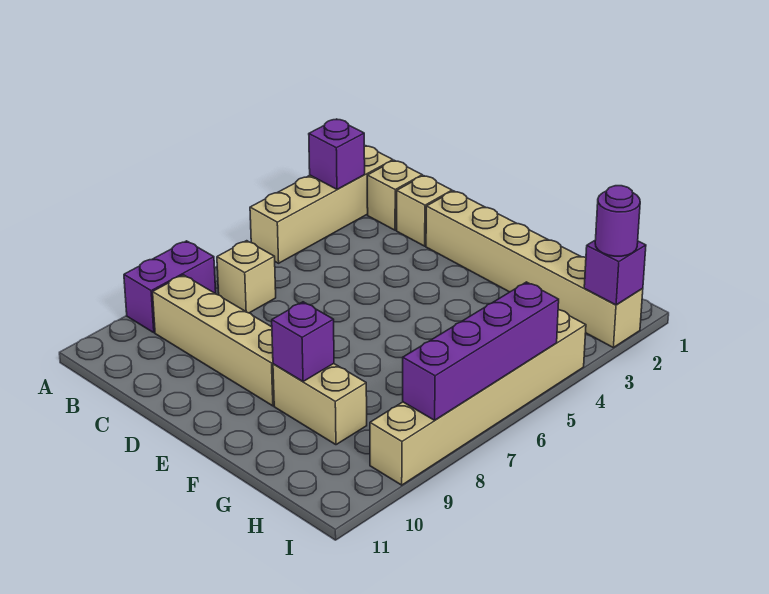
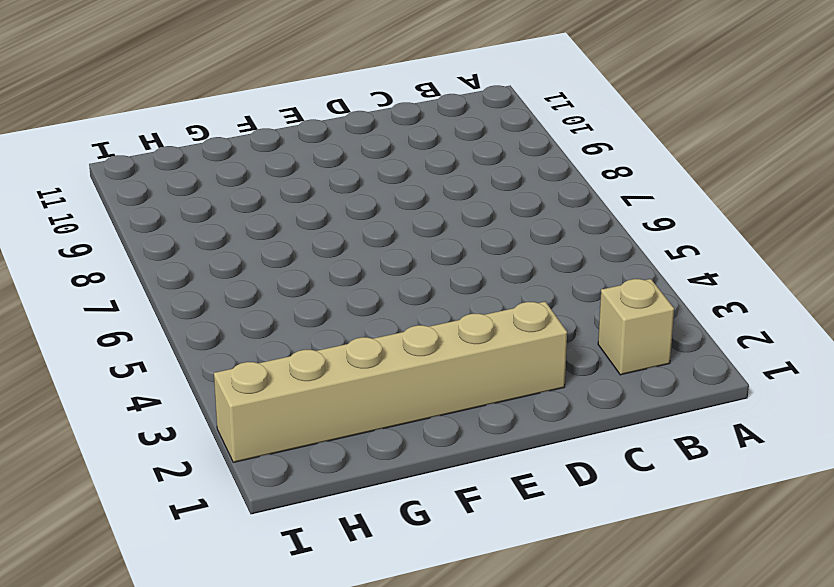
none -> tan 1x4 brick [250,146,393,263]
none -> purple 1x2 brick [124,241,216,332]
none -> tan 1x1 brick [217,241,276,313]

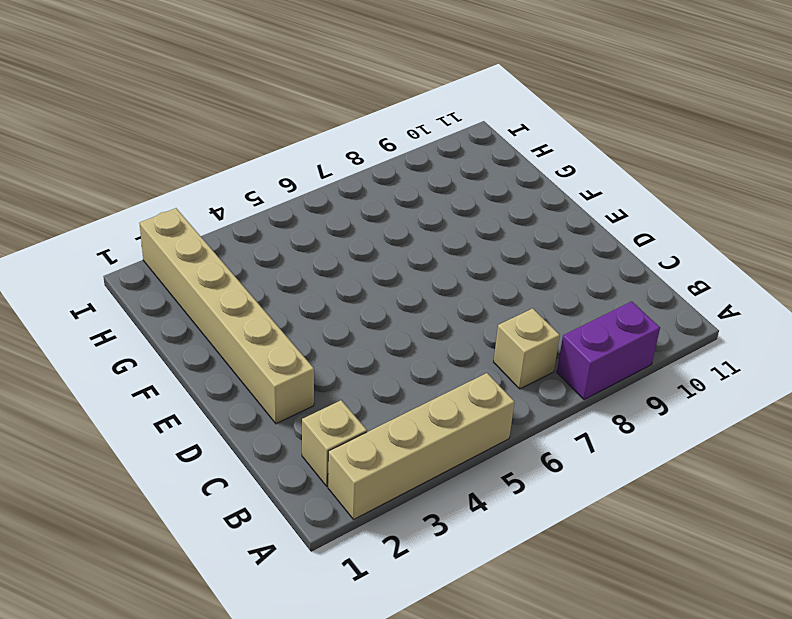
none -> tan 1x4 brick [153,275,274,406]
none -> tan 1x1 brick [397,176,452,246]
none -> tan 1x2 brick [273,364,367,445]

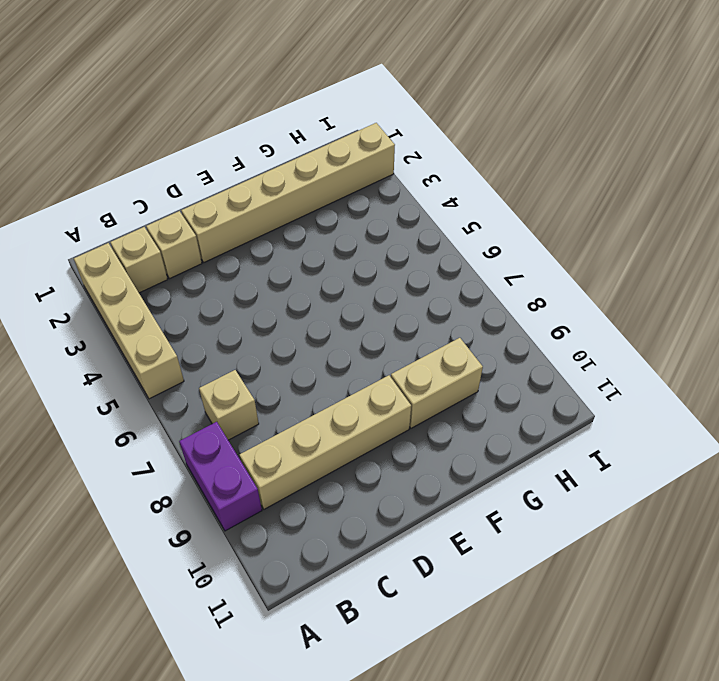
none -> tan 1x6 brick [370,310,586,485]
none -> purple 1x1 brick [309,119,365,189]
none -> purple 1x1 brick [272,302,334,382]

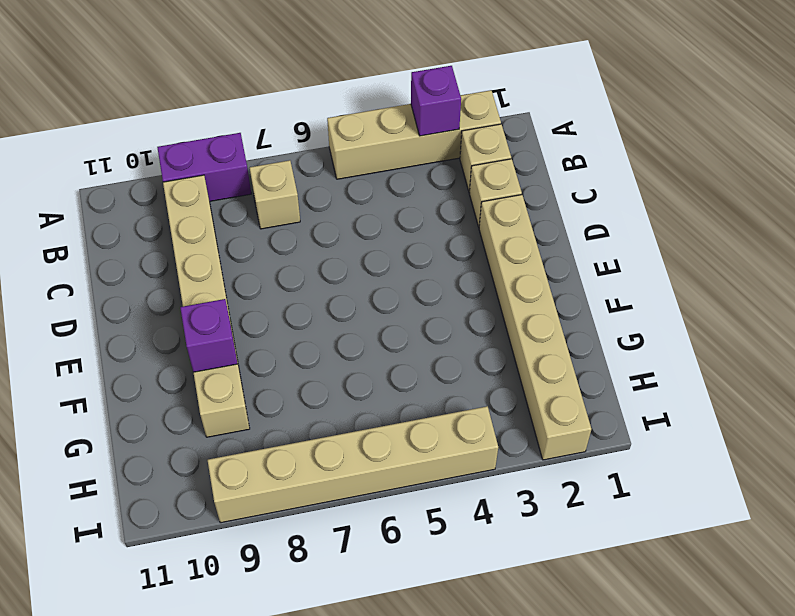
none -> purple 1x1 brick [584,241,646,305]
none -> purple 1x4 brick [403,282,559,420]
none -> purple 1x1 round brick [595,186,640,256]

